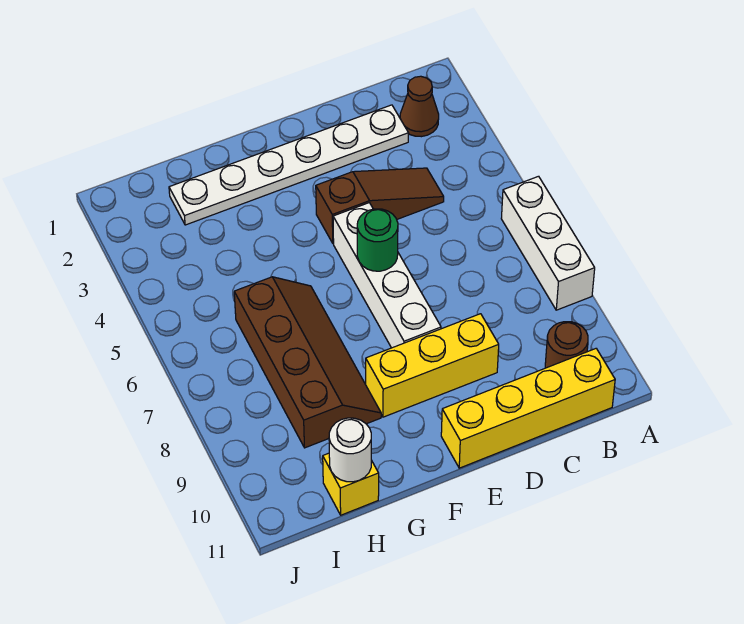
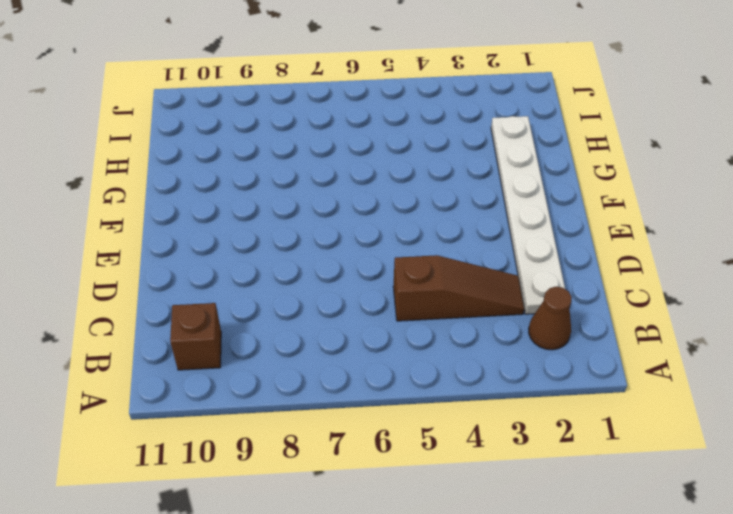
brown 1x1 brick [170,303,221,370] -> brown 1x1 round brick [545,322,588,368]
brown 1x3 slope [393,255,524,321] -> brown 1x3 slope turned to [316,168,444,243]
none -> white 1x3 brick [501,176,595,310]
none -> yellow 1x4 brick [441,349,615,468]
none -> yellow 1x3 brick [366,314,499,417]

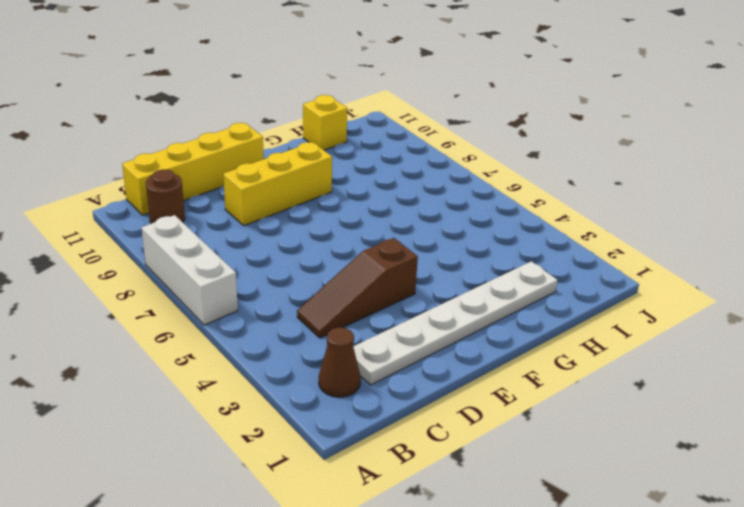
none -> white 1x4 brick [333,203,441,348]
none -> brown 2x4 slope [234,277,381,448]
none -> green 1x1 round brick [357,209,398,271]

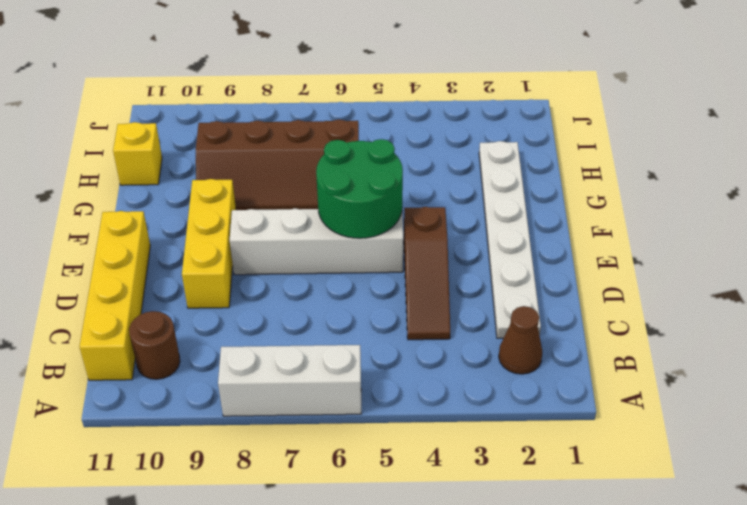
green 2x2 round brick [316,139,403,238] -> green 1x1 round brick [357,209,398,271]
none -> white 1x1 round brick [329,418,371,482]

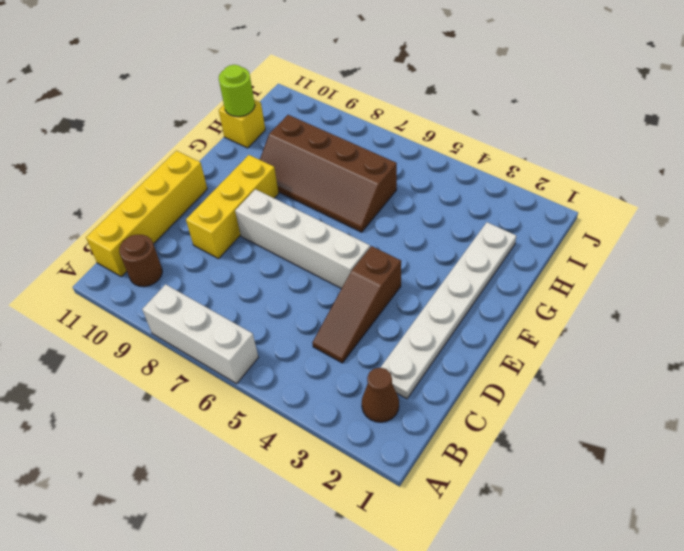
lime 1x1 round brick [219,65,255,117] -> white 1x1 round brick [329,418,371,482]
none -> green 1x1 round brick [357,209,398,271]

